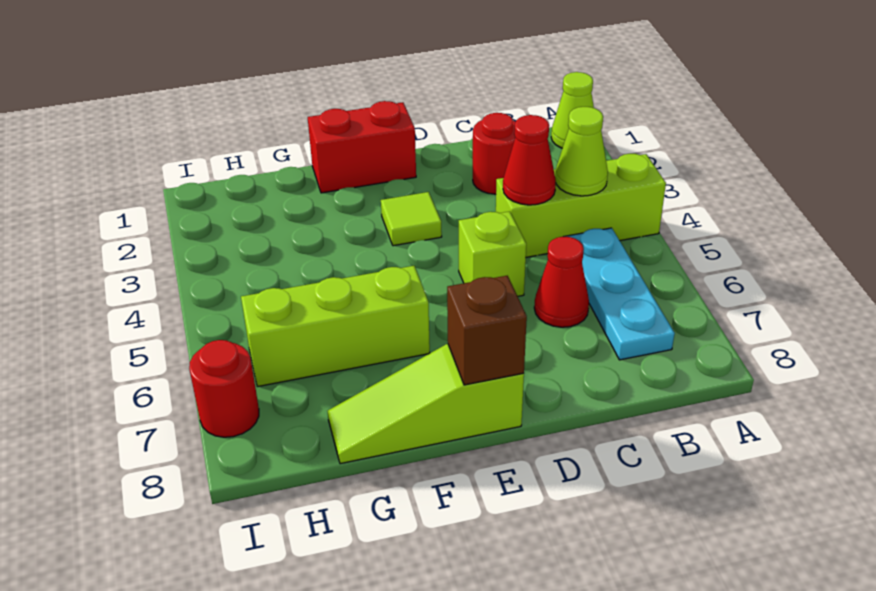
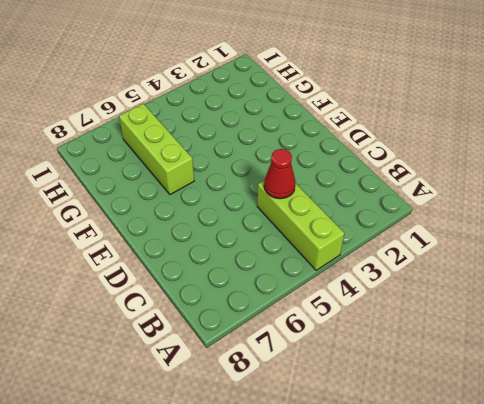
none -> lime 1x1 cone [551,72,594,148]
none -> cyan 1x3 plate [564,228,675,360]
none -> red 1x1 round brick [473,113,515,194]

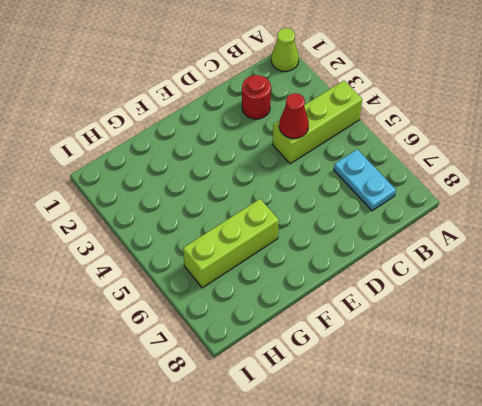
cyan 1x2 plate [334,149,396,211] -> cyan 1x3 plate [564,228,675,360]
none -> red 1x1 cone [534,237,589,327]
none -> lime 1x1 brick [459,211,526,296]
none -> red 1x2 brick [308,101,416,193]

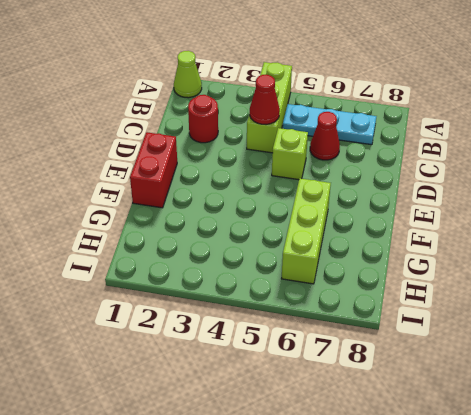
none -> lime 1x1 tile [381,192,442,246]
none -> lime 1x3 slope [328,344,524,464]
none -> red 1x1 round brick [189,340,259,437]

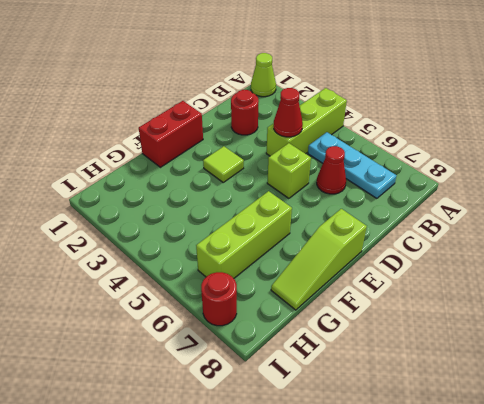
none -> lime 1x1 cone [555,107,608,196]
none -> brown 1x1 brick [447,276,527,385]

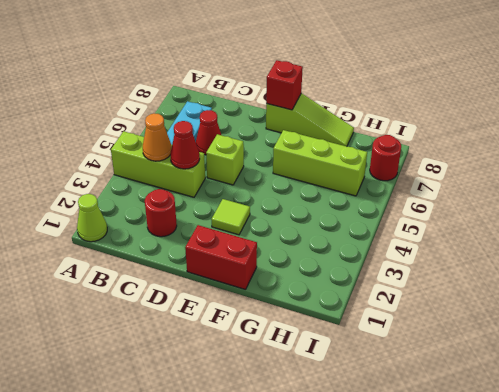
orange 1x1 cone [143,113,171,161] -> lime 1x1 cone [555,107,608,196]
red 1x1 brick [266,60,303,110] -> brown 1x1 brick [447,276,527,385]

